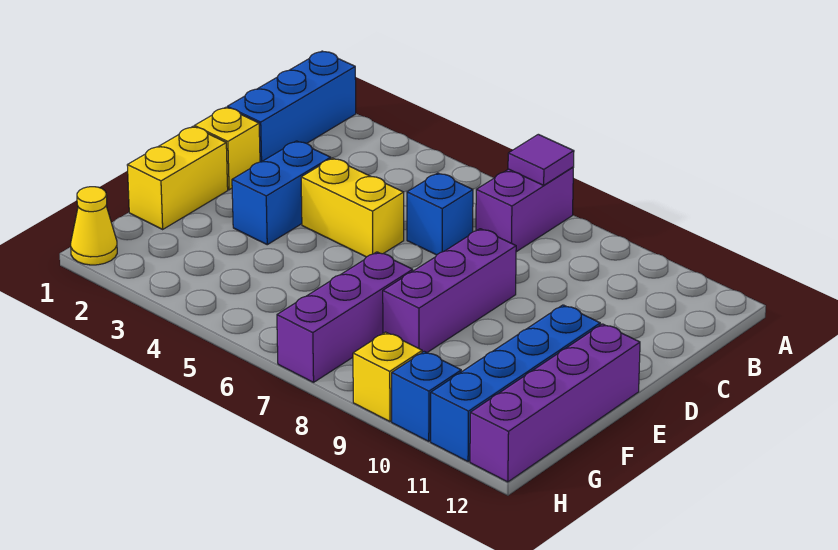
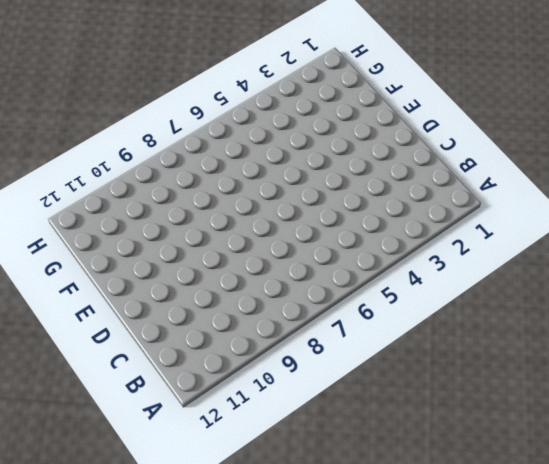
none -> blue 1x3 brick [227,51,356,162]
none -> purple 1x2 brick [476,167,574,252]
none -> blue 1x1 brick [407,173,473,255]

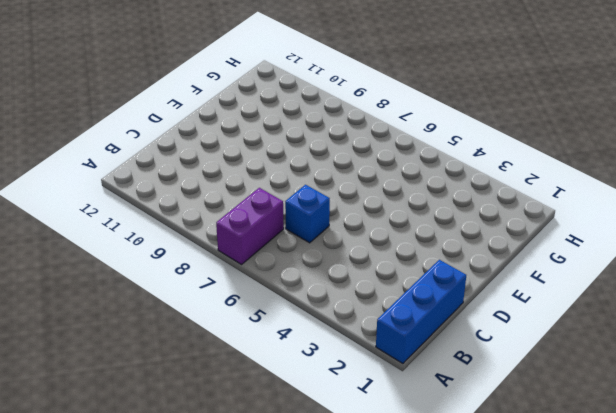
none -> yellow 1x1 brick [194,107,260,190]
none -> blue 1x2 brick [232,141,331,245]
none -> yellow 1x2 brick [301,158,404,257]

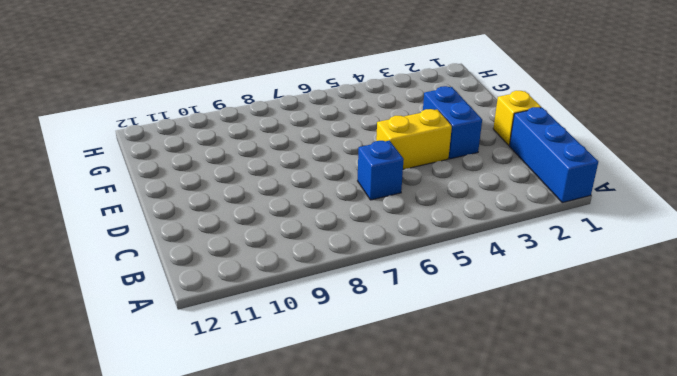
none -> purple 1x2 brick [476,167,574,252]
none -> purple 1x3 brick [383,229,516,352]
none -> yellow 1x2 brick [127,127,228,229]

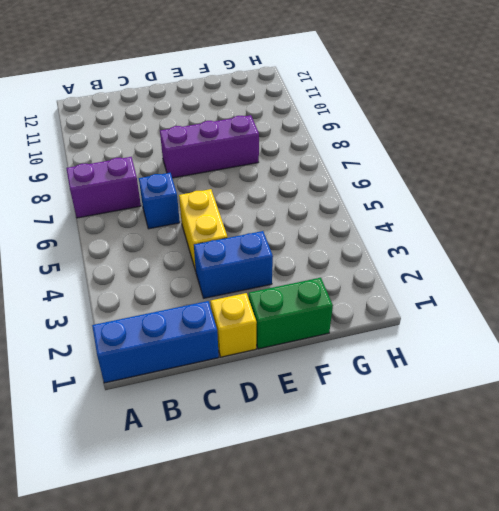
green 1x2 brick [249,278,333,349] -> yellow 1x2 brick [127,127,228,229]
none -> blue 1x4 brick [431,305,600,462]
none -> purple 1x4 brick [470,324,640,482]
none -> purple 1x3 brick [277,252,413,382]

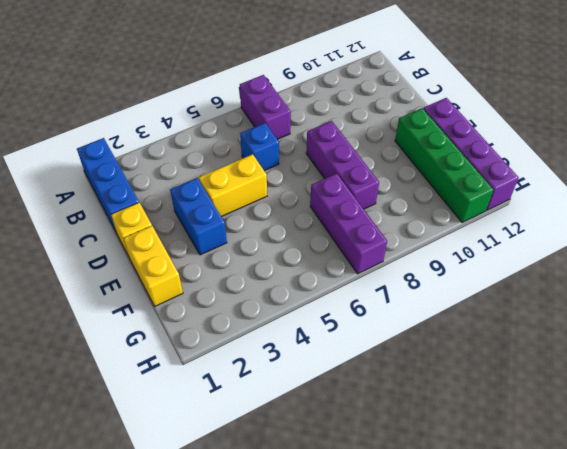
green 1x4 brick [395,108,494,222] -> blue 1x4 brick [431,305,600,462]
none -> yellow 1x1 cone [71,187,117,265]
none -> yellow 1x1 brick [353,332,422,422]
none -> blue 1x1 brick [392,351,461,441]

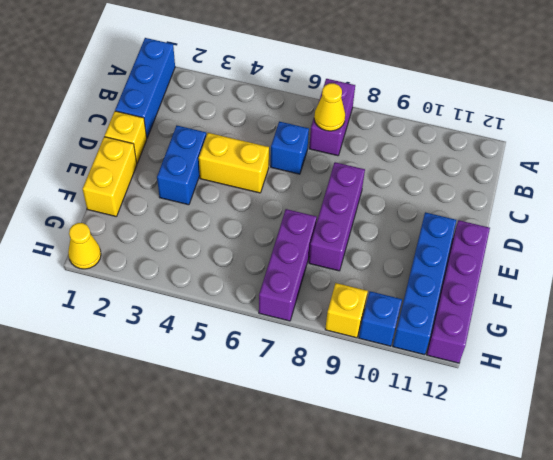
yellow 1x1 cone [314,83,345,131] -> none
none -> purple 1x1 tile [508,134,574,185]

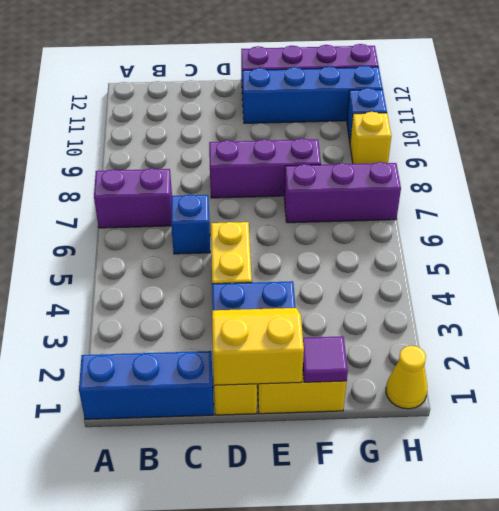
yellow 2x2 slope [212,308,304,385] -> none
purple 1x1 tile [303,336,348,382] -> purple 1x1 tile moved to [508,134,574,185]

